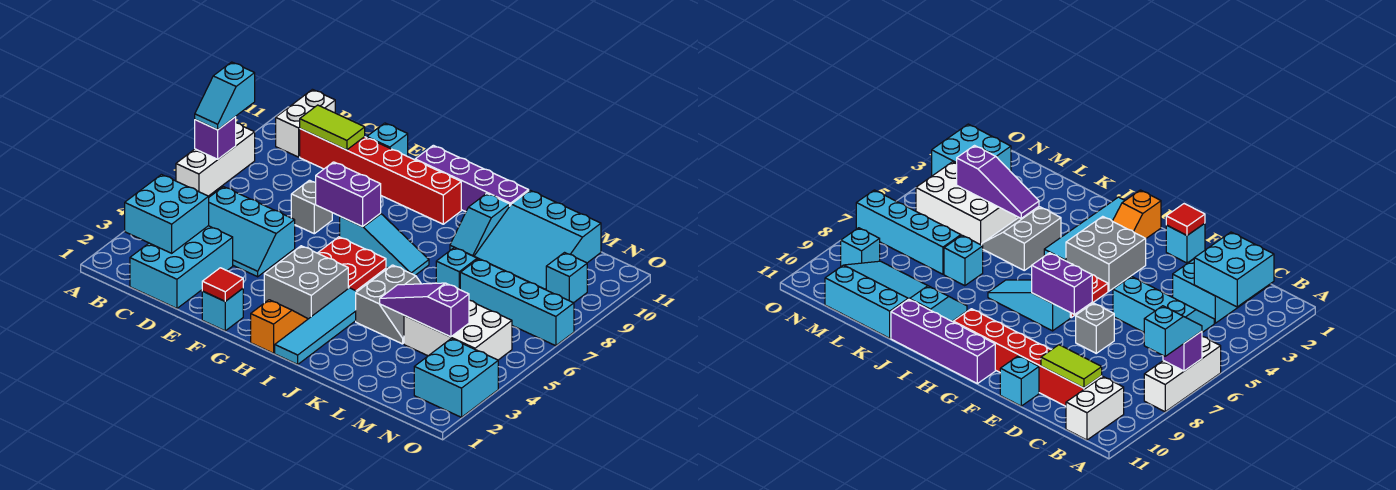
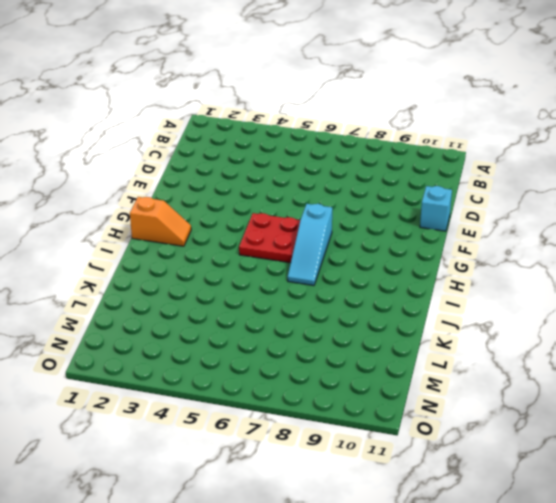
none -> white 1x3 brick [176,123,255,196]
none -> white 1x2 brick [276,89,335,157]
none -> cyan 2x3 brick [130,226,233,308]

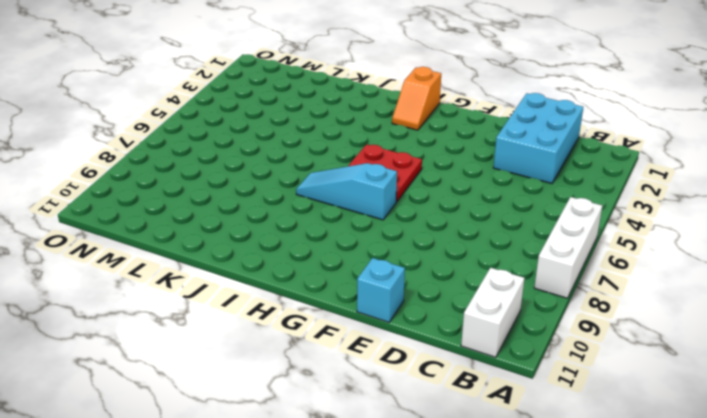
none -> cyan 2x3 slope [209,187,295,277]
none -> red 1x6 brick [300,129,461,224]
none -> grey 1x1 brick [291,180,332,234]

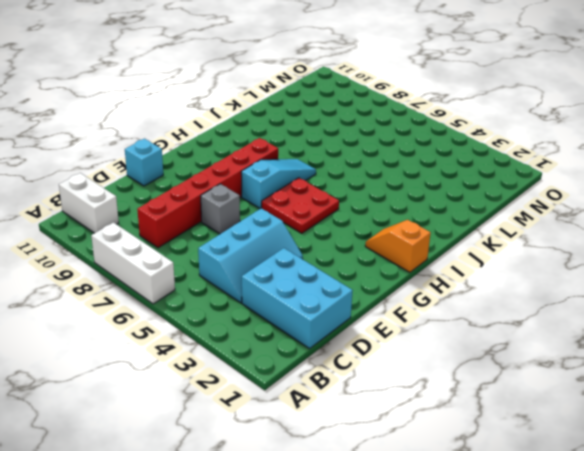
red 1x6 brick [137,138,278,248] -> red 1x6 brick moved to [300,129,461,224]
none -> cyan 1x1 brick [202,289,243,331]
none -> grey 2x2 brick [264,246,348,319]
none -> purple 1x4 brick [415,145,529,212]

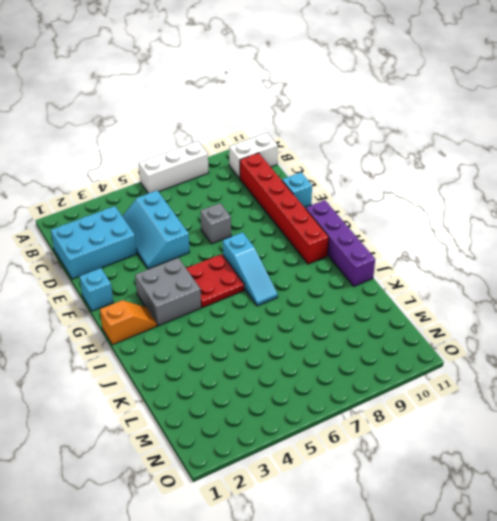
none -> cyan 1x4 tile [275,288,357,364]
none -> grey 2x2 slope [356,265,421,344]
none -> cyan 1x2 slope [450,193,510,256]

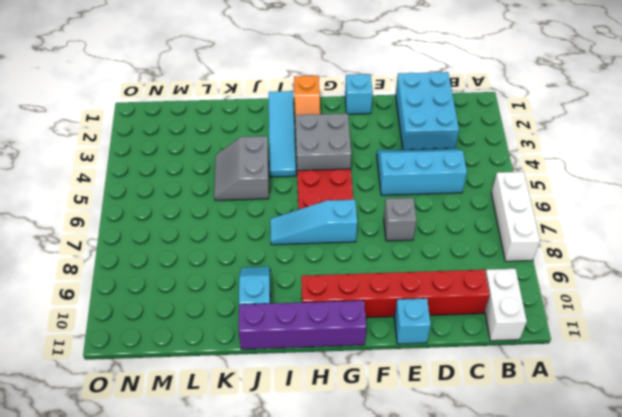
none -> cyan 1x1 brick [436,248,477,290]
none -> cyan 3x3 slope [474,190,601,290]
none -> white 2x3 brick [404,300,512,360]

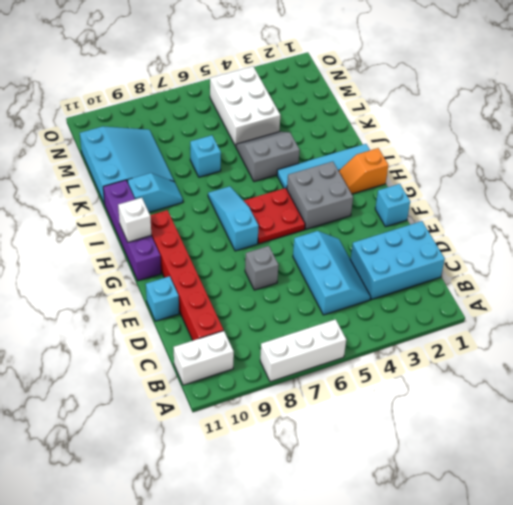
white 1x1 brick [118,198,151,242] -> none
none -> cyan 1x4 brick [460,259,574,346]
none -> cyan 2x2 brick [414,339,498,417]
none -> cyan 1x1 brick [546,253,587,303]

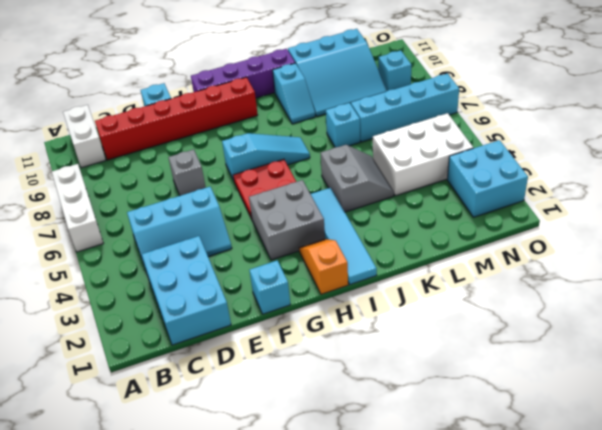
none -> purple 1x1 brick [195,117,236,159]
none -> cyan 2x2 brick [125,175,209,253]
none -> lime 1x2 tile [300,105,365,150]

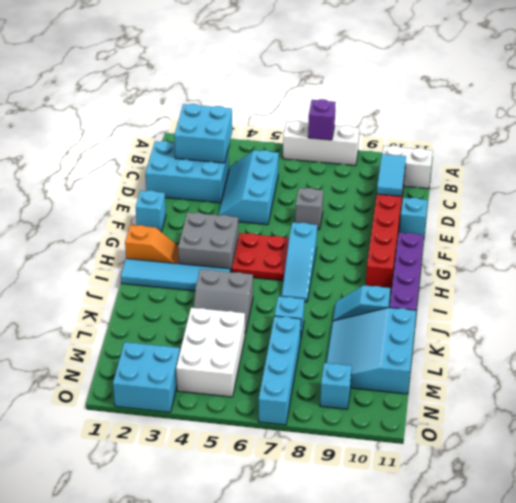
cyan 1x2 tile [377,154,406,196] -> lime 1x2 tile [300,105,365,150]
none -> red 1x1 tile [202,268,243,301]
none -> purple 1x2 brick [316,162,381,227]
none -> purple 1x3 slope [380,283,469,337]

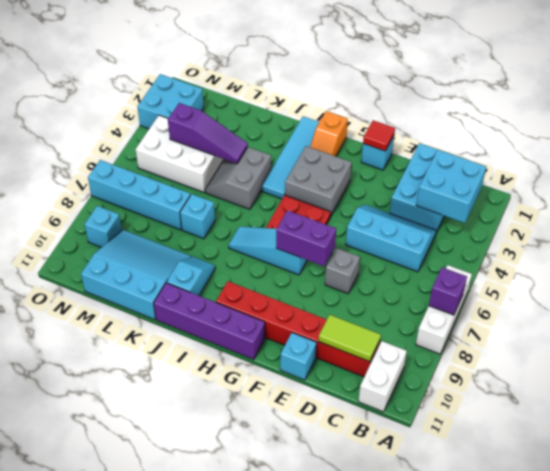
none -> cyan 1x2 slope [195,62,255,130]

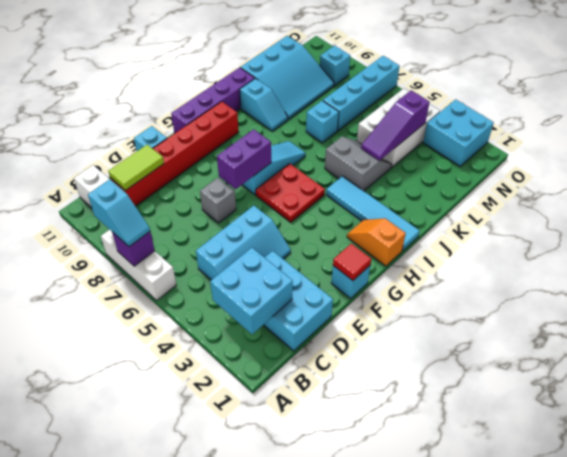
none -> grey 2x2 brick [264,246,348,319]

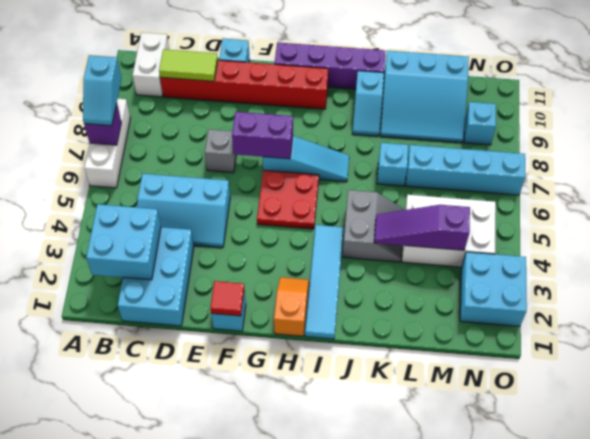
none -> grey 2x2 brick [264,246,348,319]

